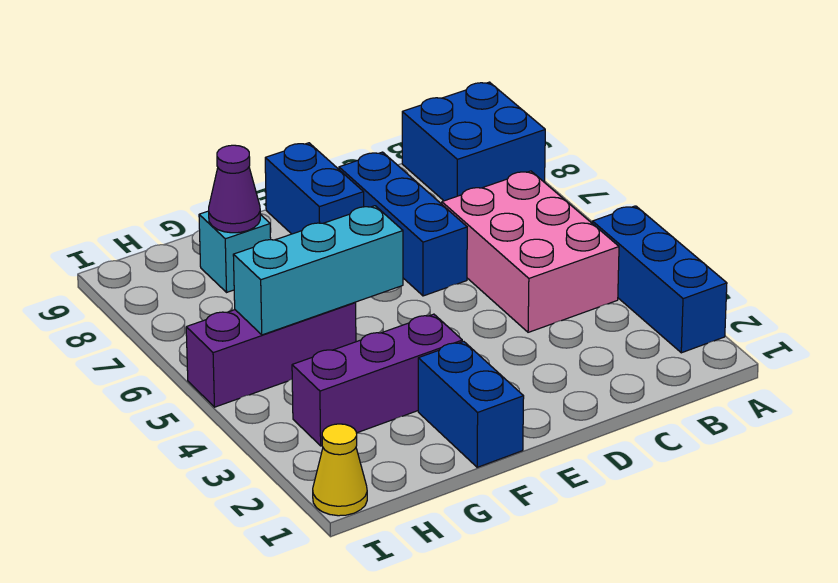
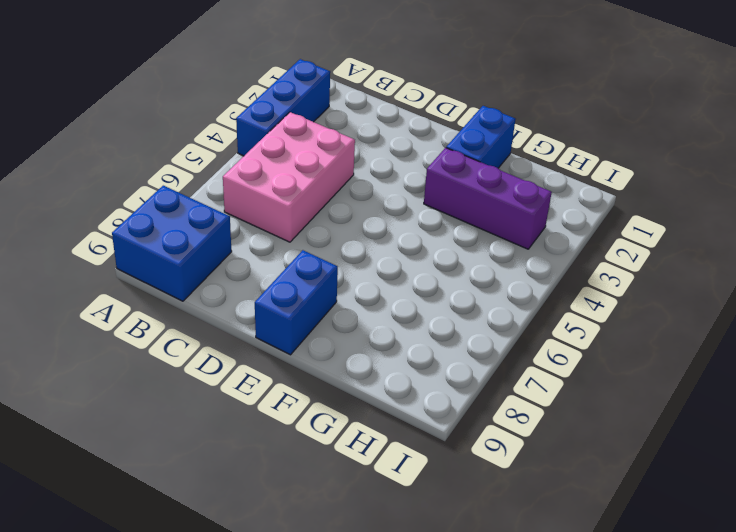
none -> blue 1x3 brick [339,152,467,296]
none -> purple 1x3 brick [186,302,356,407]
none -> cyan 1x1 brick [199,211,271,292]

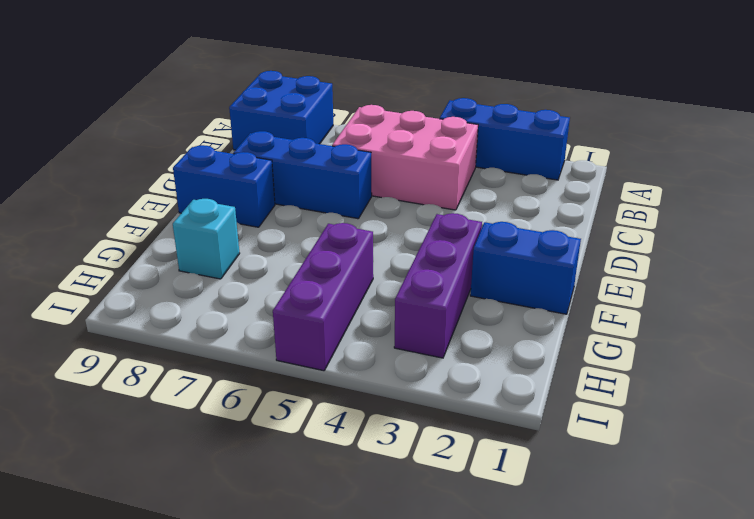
none -> yellow 1x1 cone [313,424,367,516]
none -> cyan 1x3 brick [233,206,403,335]
none -> purple 1x1 cone [209,145,260,233]

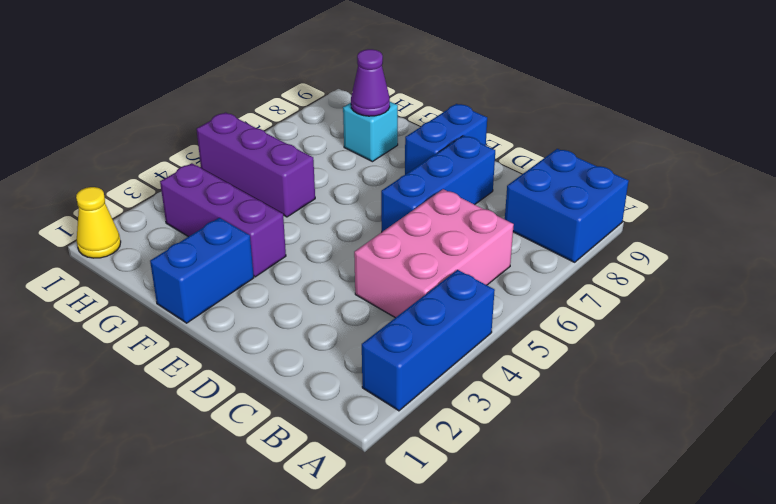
none -> cyan 1x3 brick [233,206,403,335]

